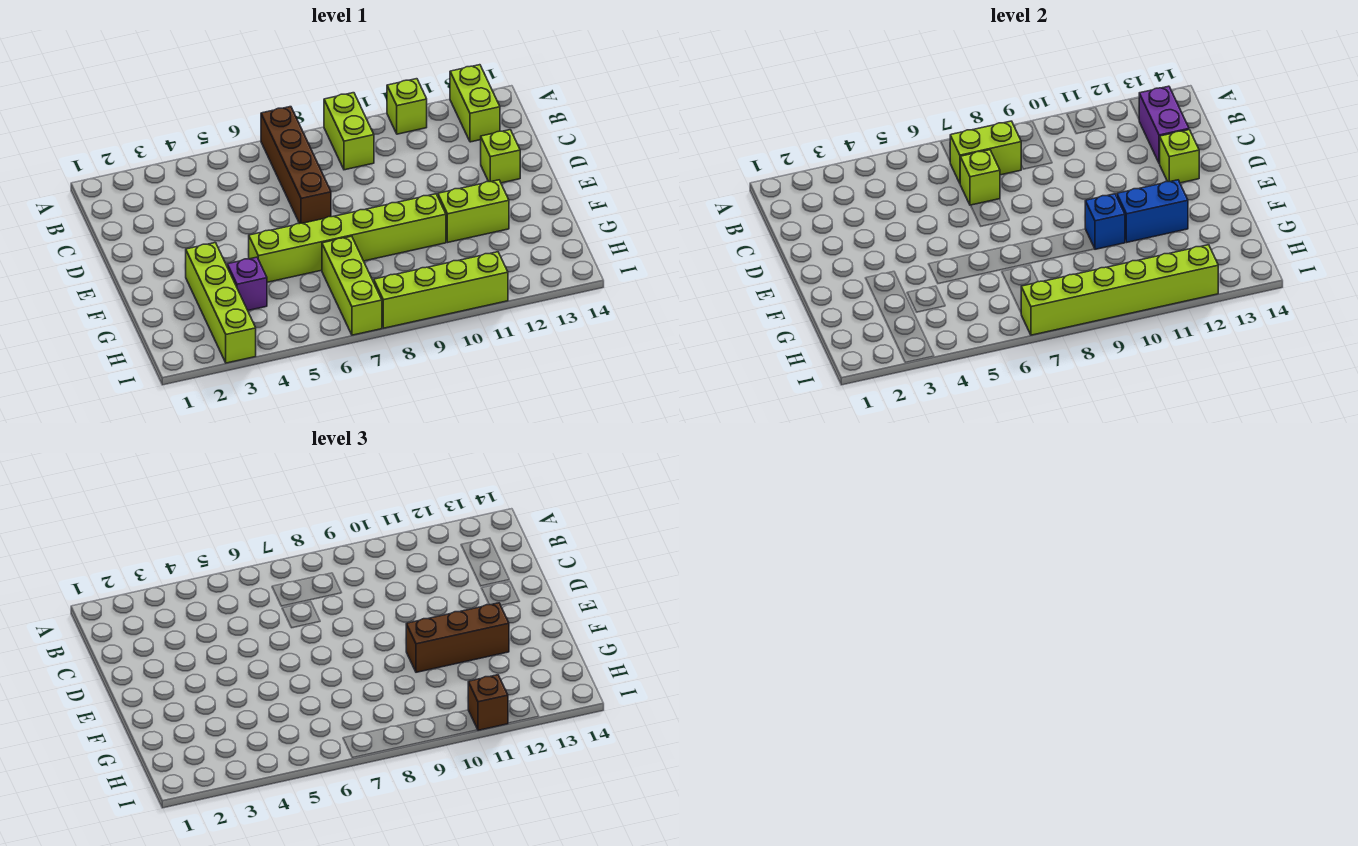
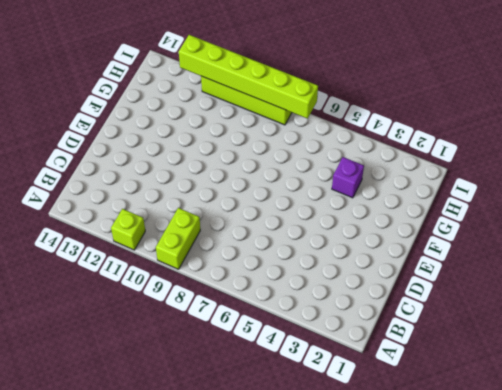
none -> brown 1x4 brick [261,107,331,224]
none -> lime 1x2 brick [450,65,500,142]
none -> lime 1x1 brick [481,130,520,183]

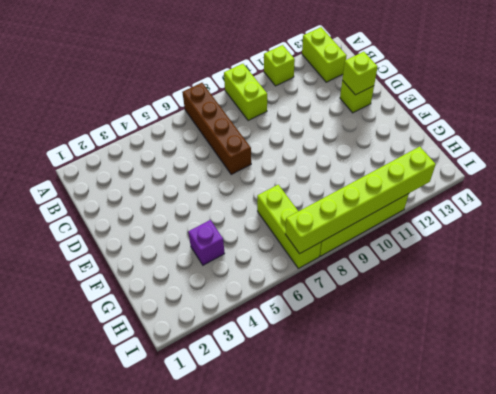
none -> lime 1x4 brick [186,243,256,363]
none -> lime 1x6 brick [249,194,446,282]
none -> lime 1x2 brick [438,180,509,242]

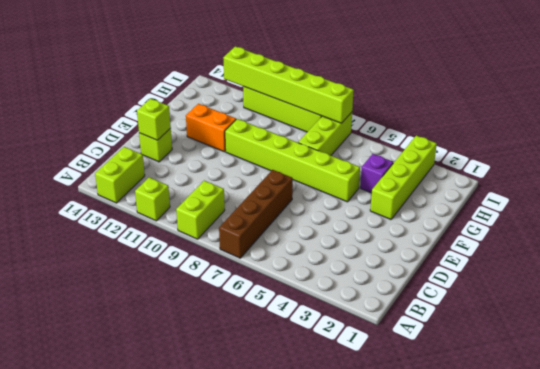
orange 1x2 brick [186,104,236,152] -> lime 1x2 brick [438,180,509,242]
none -> lime 1x2 brick [950,121,1021,183]
none -> purple 1x2 brick [1139,86,1189,164]
none -> lime 1x1 brick [960,150,1000,205]

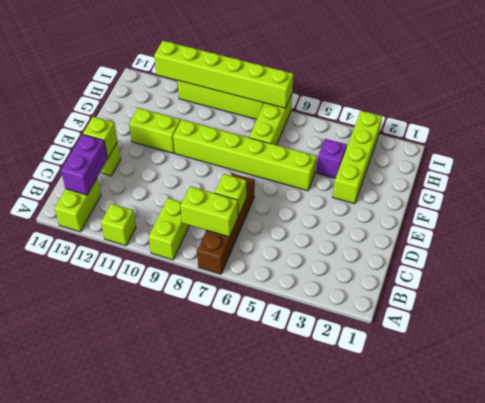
none -> blue 1x1 brick [1085,194,1125,249]
none -> blue 1x2 brick [1117,180,1188,242]
none -> brown 1x3 brick [406,603,509,672]

